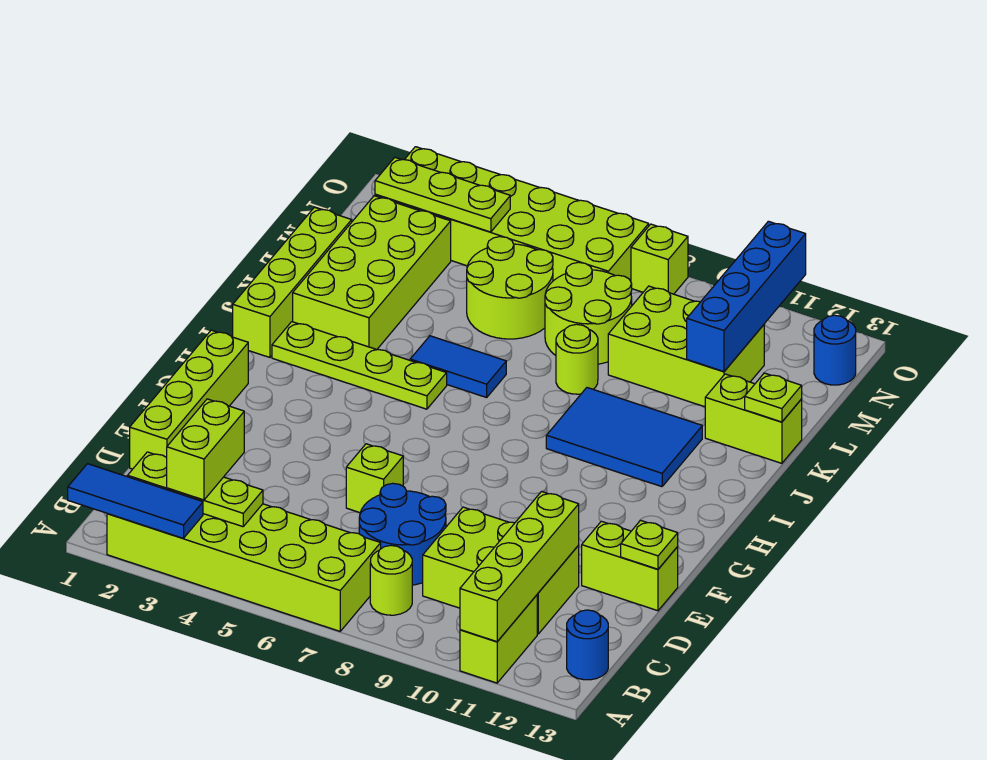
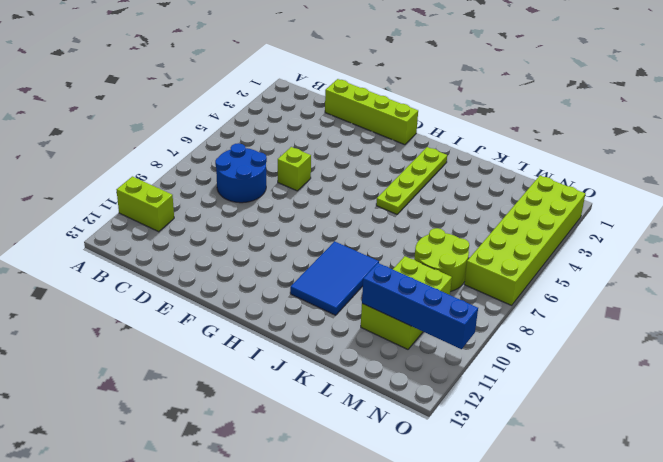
none -> lime 2x6 brick [107,504,381,631]
none -> lime 1x1 round brick [370,546,412,615]
none -> blue 1x1 round brick [567,610,608,680]
none -> lime 2x3 brick [423,507,579,634]

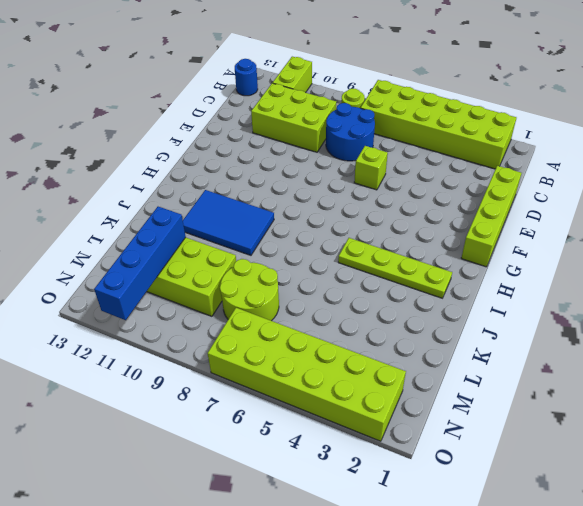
none -> lime 1x2 brick [582,521,678,611]
none -> lime 1x4 brick [233,207,352,357]
none -> lime 2x4 brick [293,196,451,349]
none -> blue 1x2 tile [410,336,506,397]

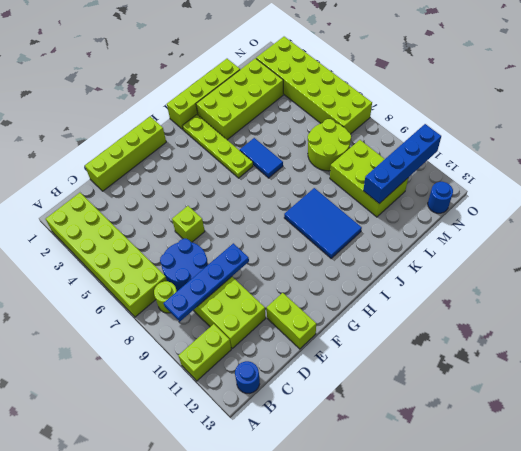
blue 1x4 plate [164,243,249,322] -> none
none -> lime 1x1 round brick [556,324,598,394]
none -> lime 1x2 brick [705,374,802,463]
none -> lime 2x2 round brick [467,237,553,339]
none -> lime 1x1 brick [631,224,688,294]

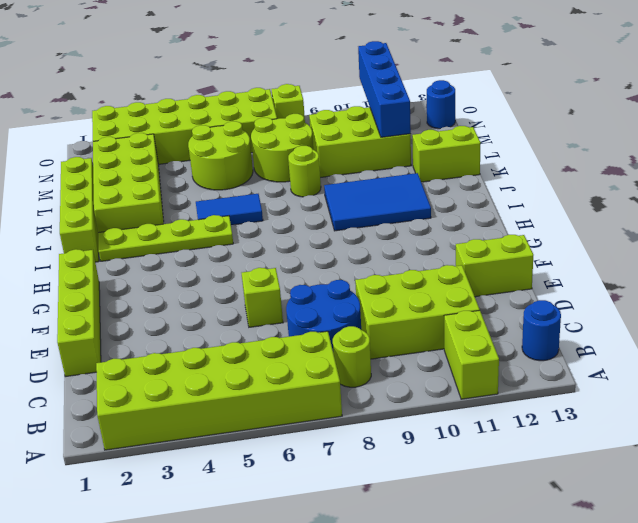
none -> blue 1x3 tile [68,464,203,538]
none -> lime 1x4 brick [460,492,579,642]
none -> lime 1x3 plate [128,452,263,527]
none -> lime 1x1 plate [621,520,678,569]

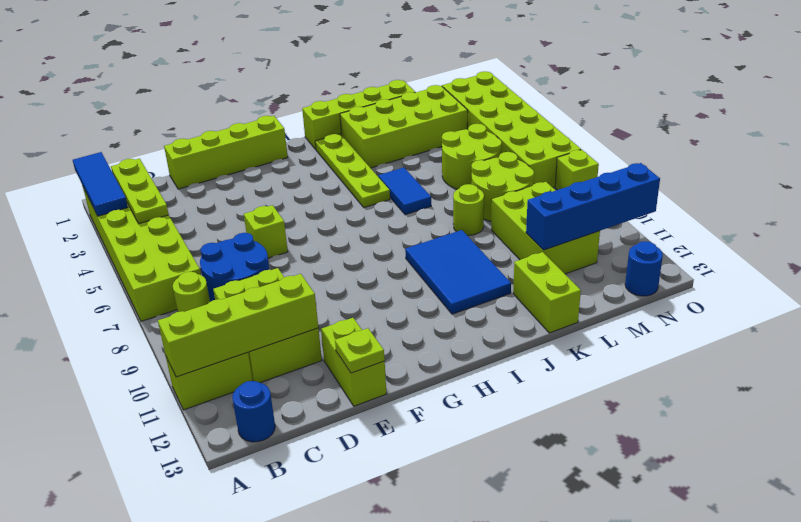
none -> lime 1x1 plate [745,373,802,422]
none -> lime 1x3 plate [375,158,510,232]
none -> lime 1x2 brick [167,399,244,500]

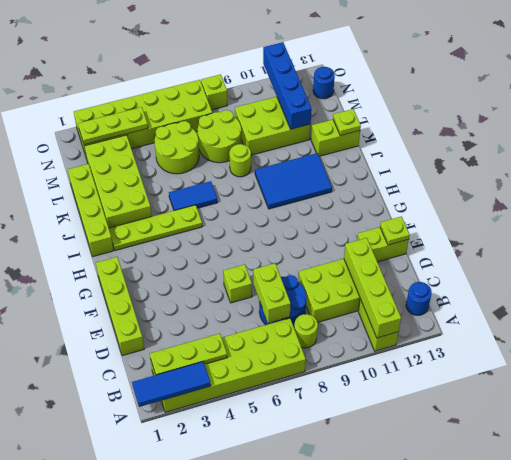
lime 1x2 brick [253,263,291,323] -> lime 1x2 brick moved to [167,399,244,500]

